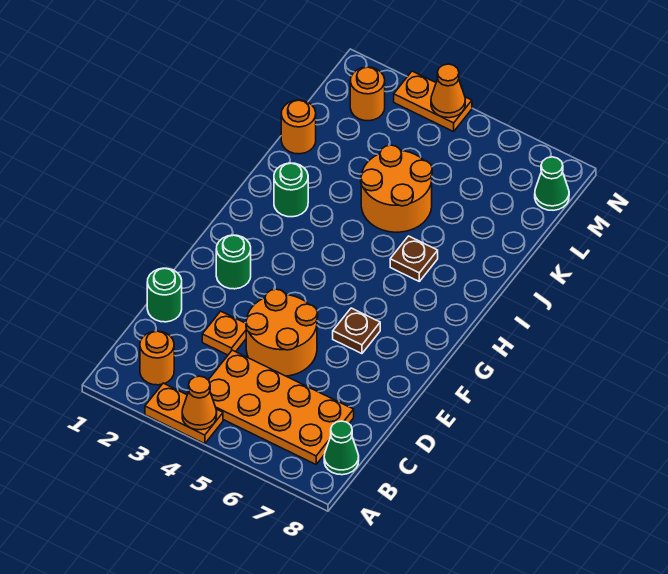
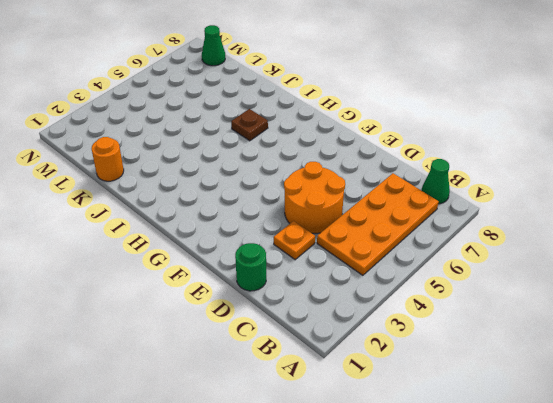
none -> orange 1x2 plate [145,383,223,444]
none -> orange 1x1 round brick [140,331,174,385]
none -> green 1x1 round brick [216,235,251,289]

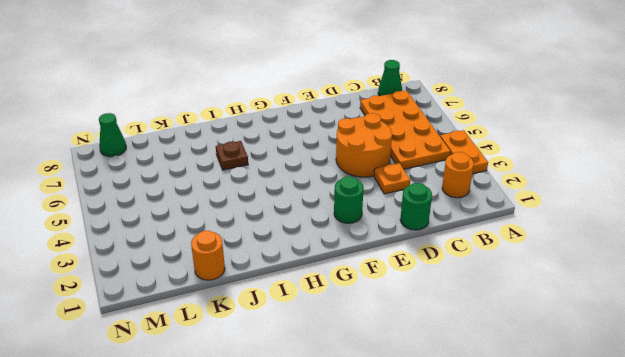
none -> brown 1x1 plate [333,308,380,354]
none -> green 1x1 round brick [274,163,308,217]
none -> orange 2x2 round brick [361,145,432,232]

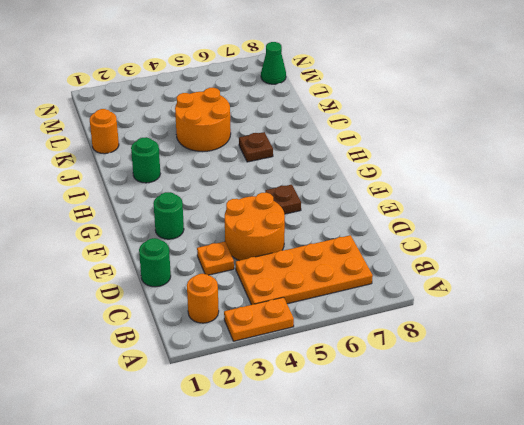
none -> green 1x1 cone [324,421,359,475]
none -> orange 1x1 round brick [350,67,385,121]
none -> orange 1x2 plate [394,71,472,132]

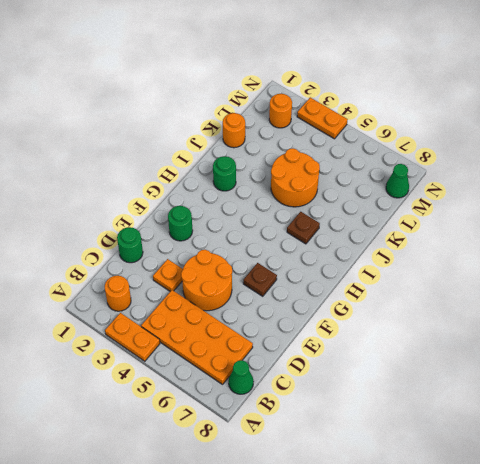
none -> orange 1x1 cone [182,376,217,430]
none -> orange 1x1 cone [431,64,465,118]

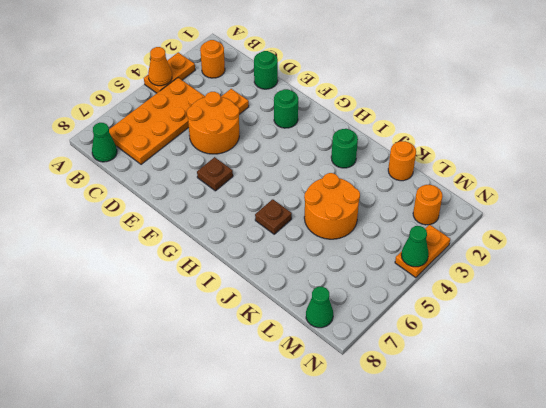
green 1x1 cone [401,226,429,267] -> orange 1x1 cone [431,64,465,118]

